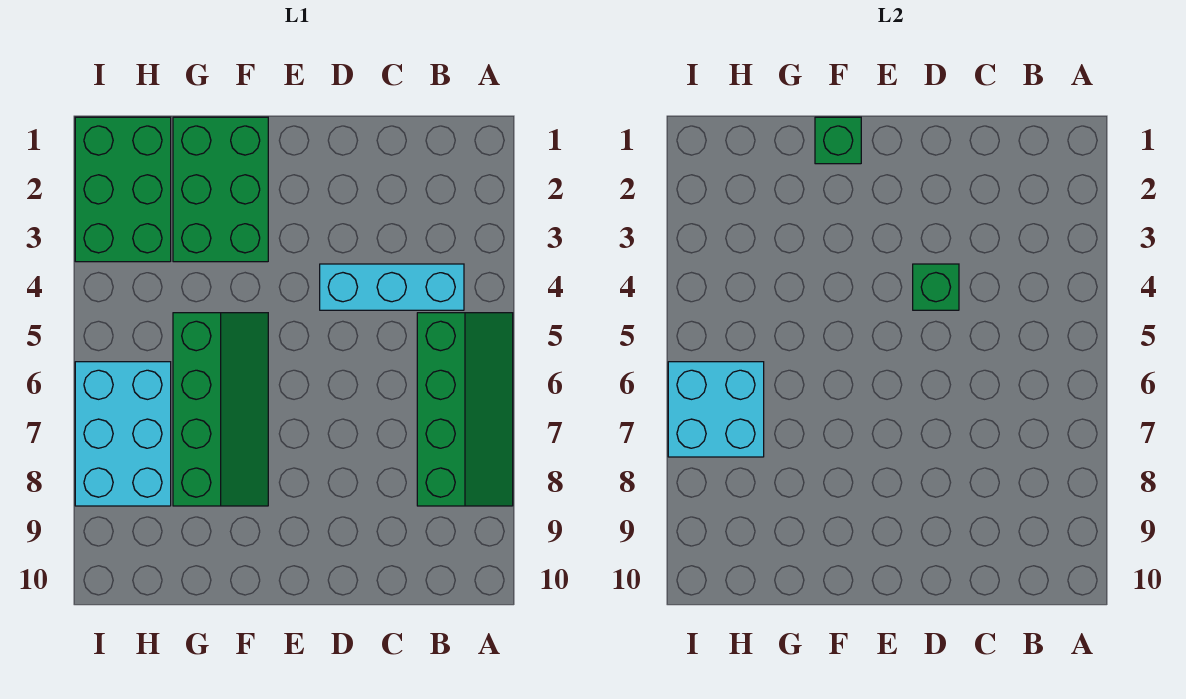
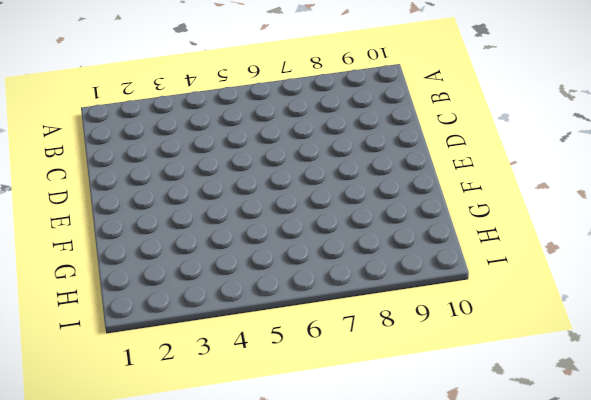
none -> green 2x4 slope [417,313,513,506]
none -> cyan 1x3 brick [320,264,464,310]

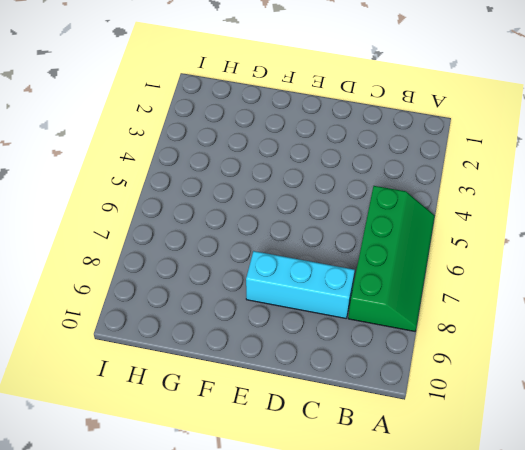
cyan 1x3 brick [246,251,355,318] -> cyan 1x3 brick moved to [320,264,464,310]
none -> green 2x3 brick [173,117,268,262]
none -> green 2x4 slope [173,313,268,506]

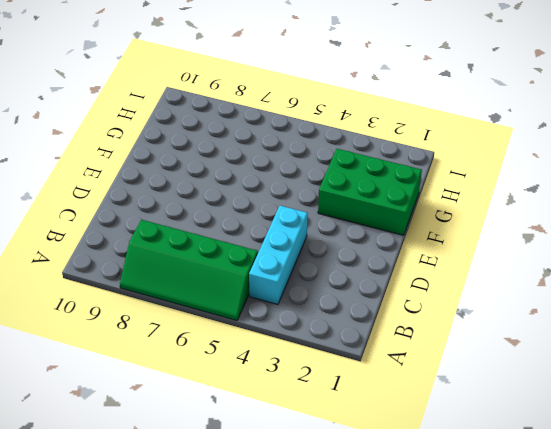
none -> green 2x4 slope [173,313,268,506]
none -> green 2x3 brick [75,117,171,262]

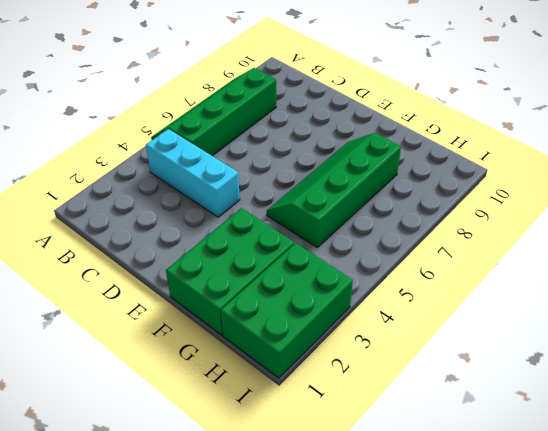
none -> cyan 2x3 brick [75,362,171,506]
none -> green 1x1 brick [913,264,959,310]

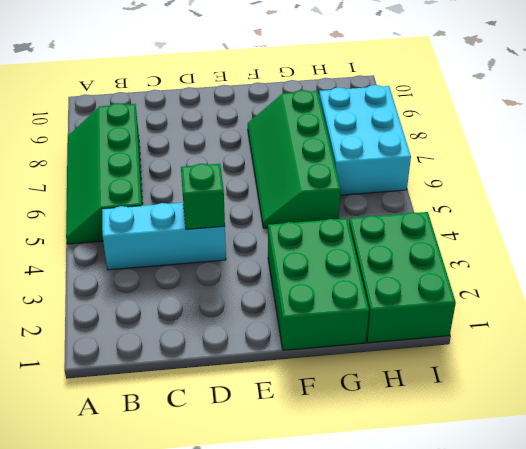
none -> green 1x1 brick [815,117,861,164]
none -> cyan 2x2 brick [668,362,764,457]

